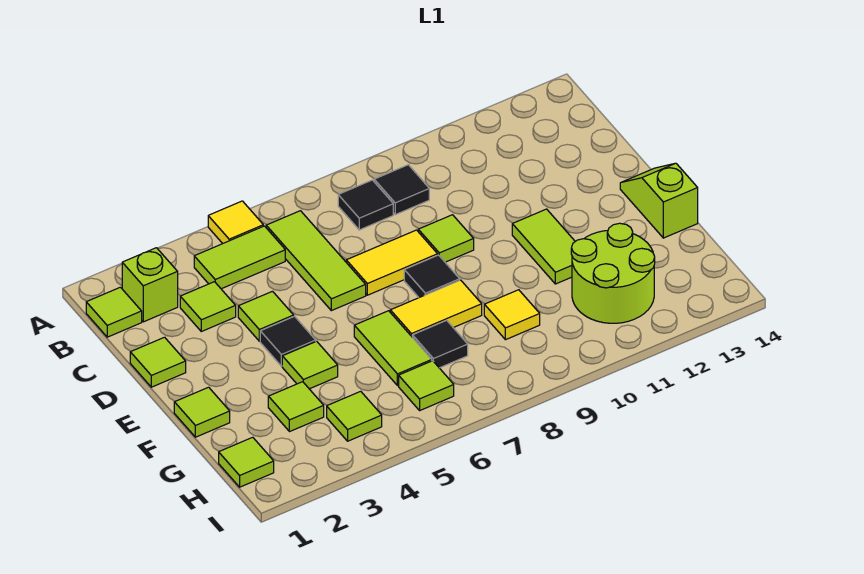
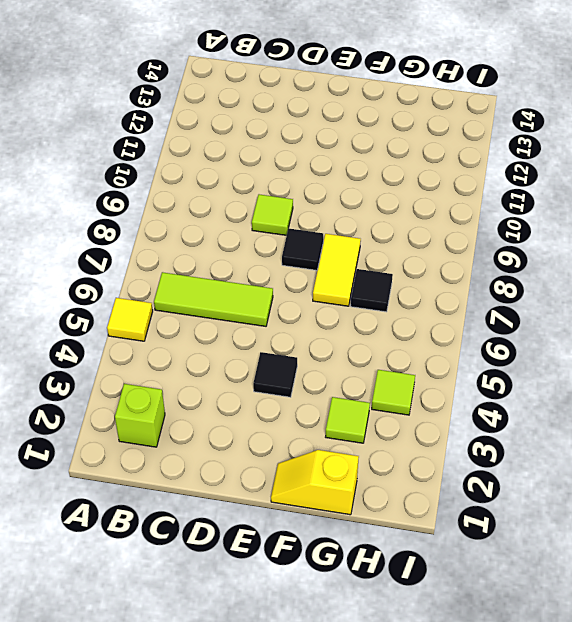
yellow 1x2 slope [271,450,359,515] -> lime 1x1 tile [174,387,230,437]
none -> lime 1x1 tile [86,287,142,337]
none -> lime 1x2 tile [194,226,285,289]
none -> black 1x1 tile [338,180,393,230]

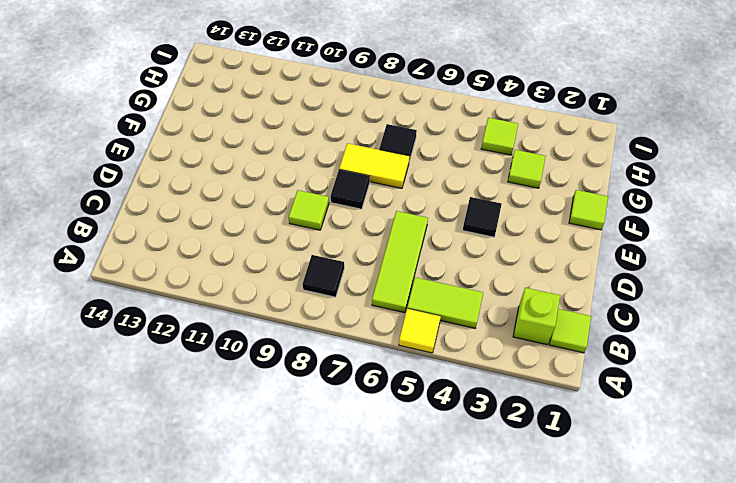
none -> black 1x1 tile [374,165,429,215]
none -> lime 1x1 tile [180,282,236,331]
none -> lime 1x1 tile [130,337,186,387]

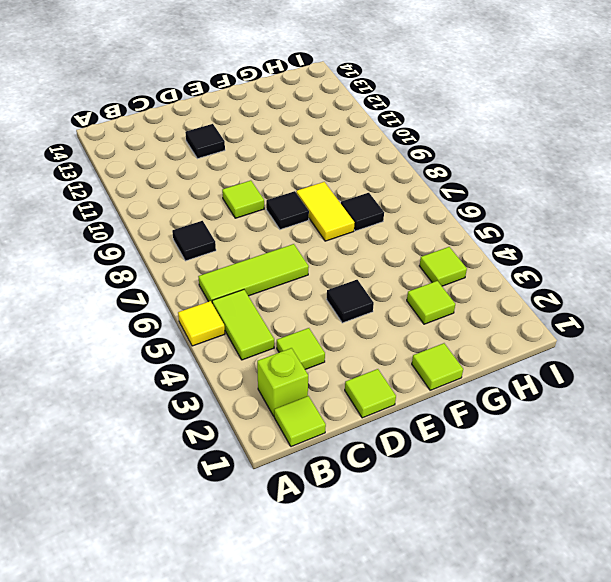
black 1x1 tile [185,124,225,159] -> black 1x1 tile moved to [374,165,429,215]
none -> lime 1x1 tile [238,291,294,341]
none -> yellow 1x2 tile [346,230,438,295]
none -> lime 1x2 tile [512,209,575,284]

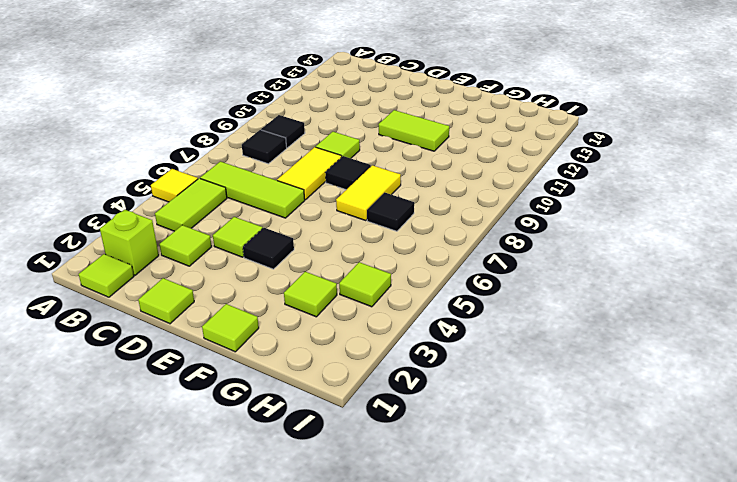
none -> lime 1x2 slope [620,163,698,238]
none -> lime 1x1 tile [282,341,338,389]
none -> lime 1x2 tile [354,311,432,386]

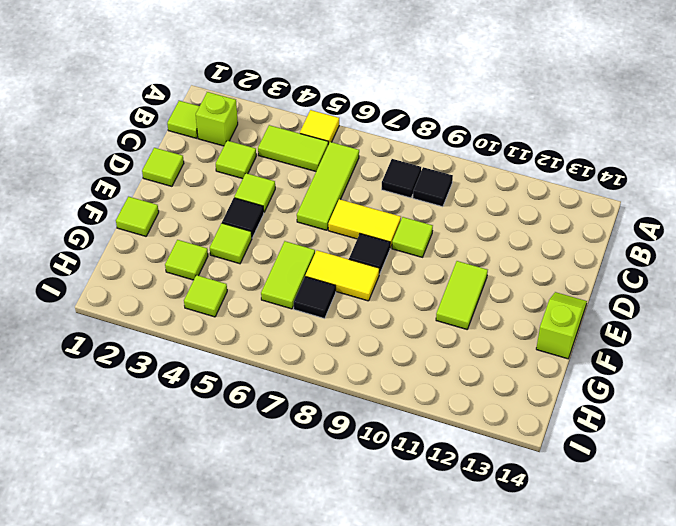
none -> yellow 1x1 tile [484,290,540,340]
none -> lime 2x2 round brick [571,223,655,323]
none -> lime 1x1 tile [219,437,274,487]

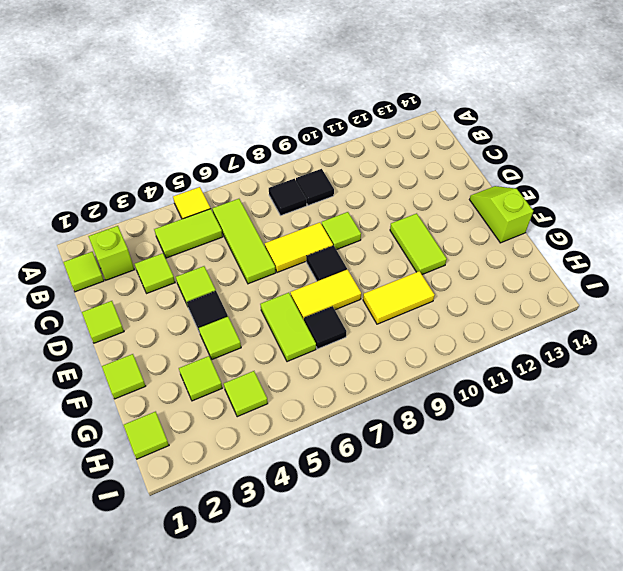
yellow 1x2 tile [363,271,435,324] -> yellow 1x1 tile [484,290,540,340]
none -> lime 2x2 round brick [571,223,655,323]
none -> lime 1x1 tile [399,361,454,410]

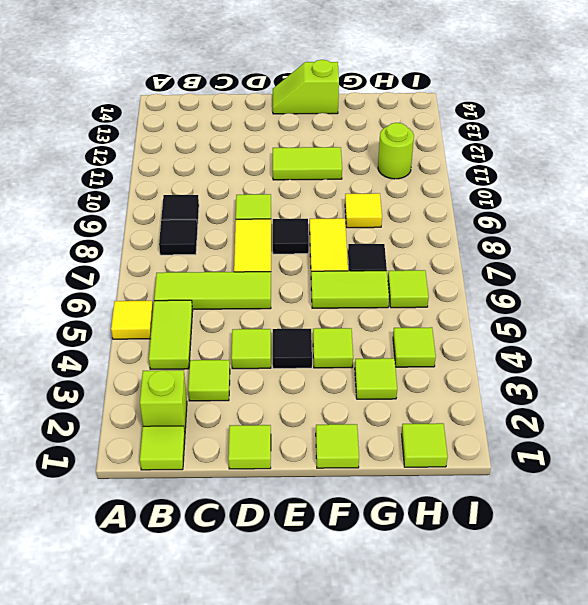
lime 1x1 round brick [378,123,414,179] -> lime 2x2 round brick [571,223,655,323]

